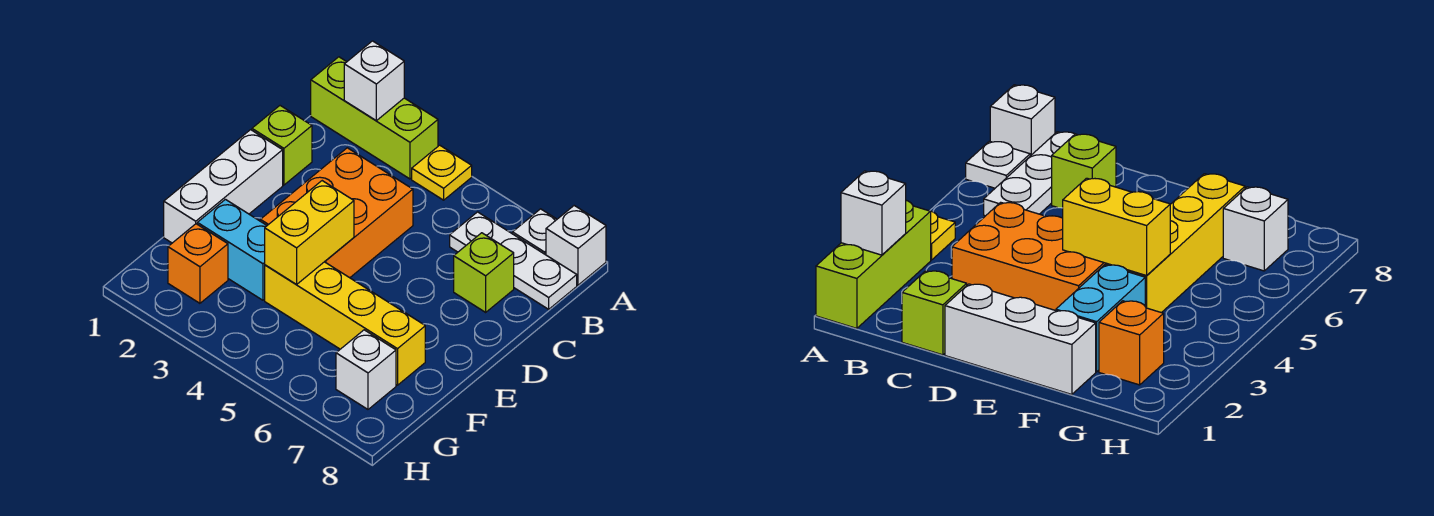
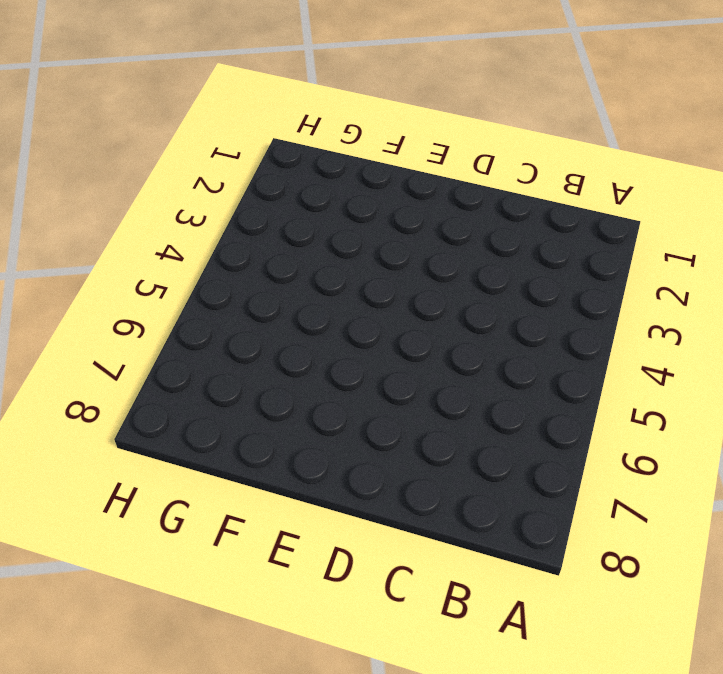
none -> lime 1x3 brick [311,57,438,179]
none -> yellow 1x1 plate [412,145,472,200]
none -> white 1x1 plate [513,209,557,255]

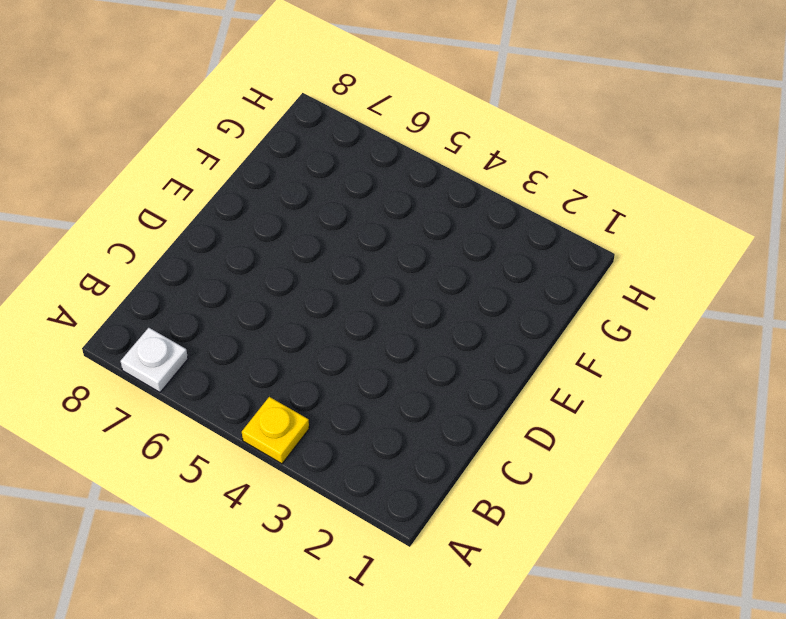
none -> lime 1x3 brick [311,57,438,179]
none -> white 1x1 brick [546,206,606,285]
none -> white 1x3 plate [450,212,577,309]

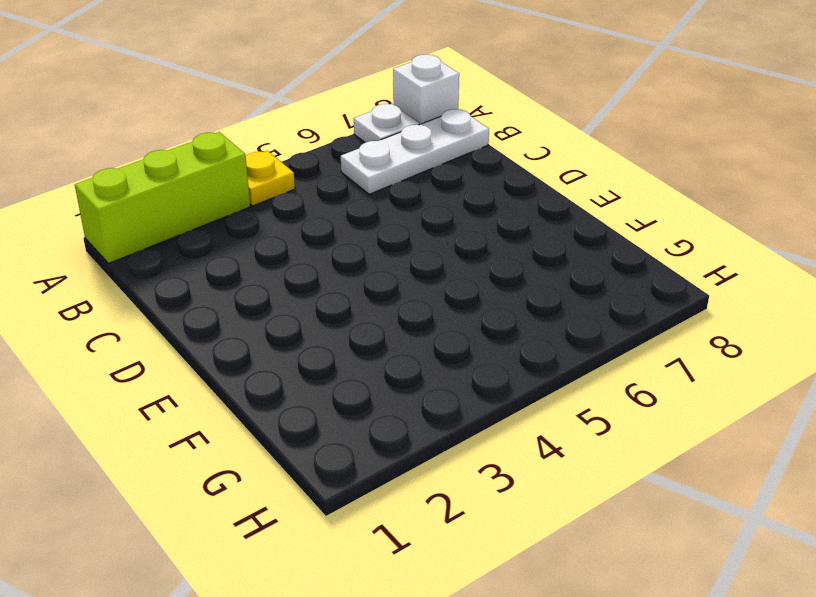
none -> lime 1x1 brick [252,106,312,185]
none -> orange 2x3 brick [260,148,413,278]
none -> lime 1x1 brick [454,233,514,312]

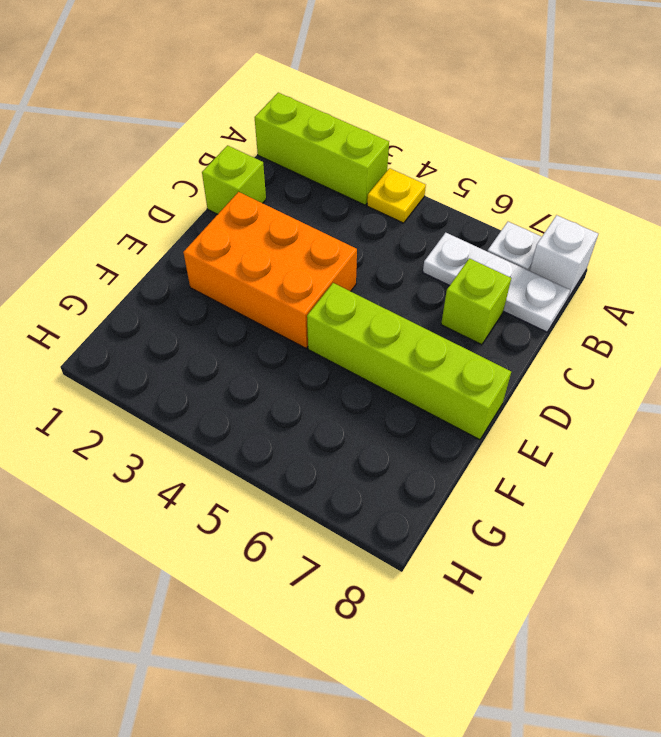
orange 2x3 brick [183,192,357,348] -> orange 2x3 brick turned to [260,148,413,278]
lime 1x4 brick [307,283,511,440] -> none
none -> white 1x3 brick [164,130,283,243]
none -> cyan 1x2 brick [197,199,267,300]
none -> yellow 1x4 brick [265,262,425,385]

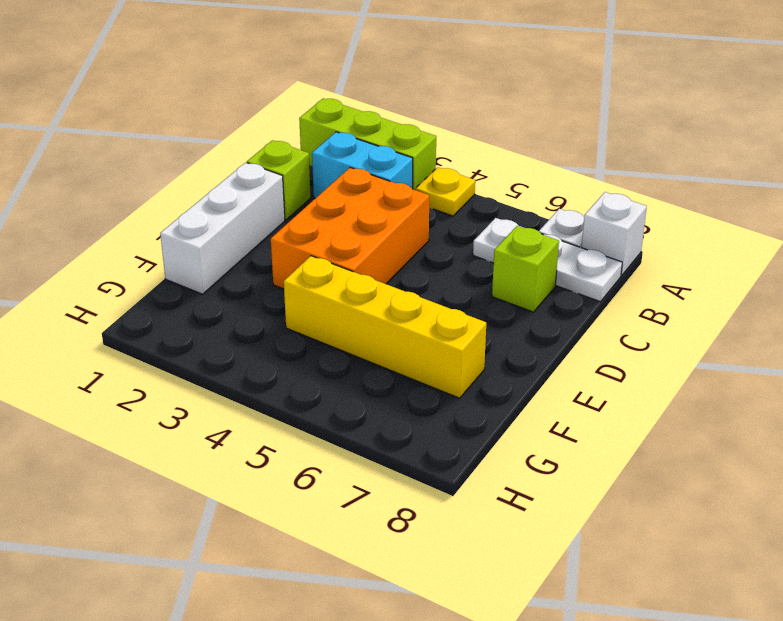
cyan 1x2 brick [312,132,413,198] -> cyan 1x2 brick moved to [197,199,267,300]
none -> orange 1x1 brick [168,224,228,303]
none -> white 1x1 brick [336,330,396,409]
none -> white 1x1 brick [344,41,404,121]

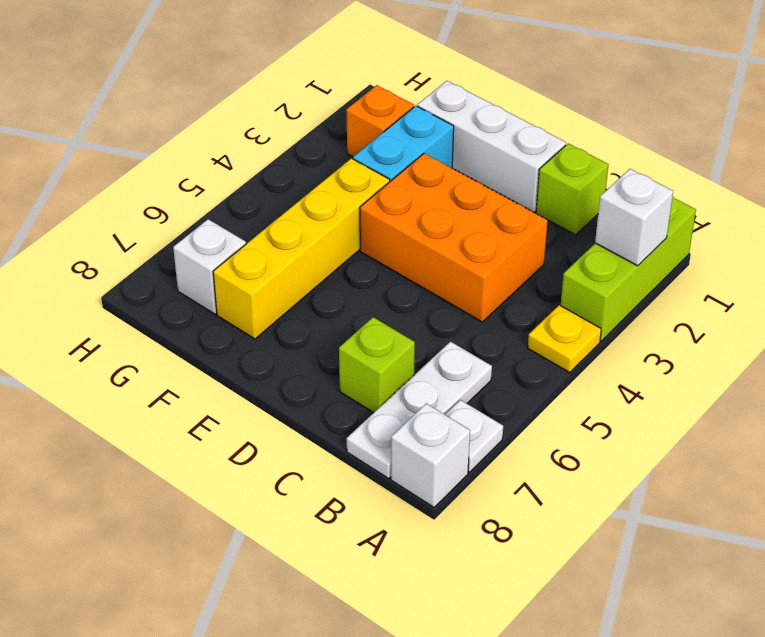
none -> yellow 1x2 brick [265,181,354,285]

